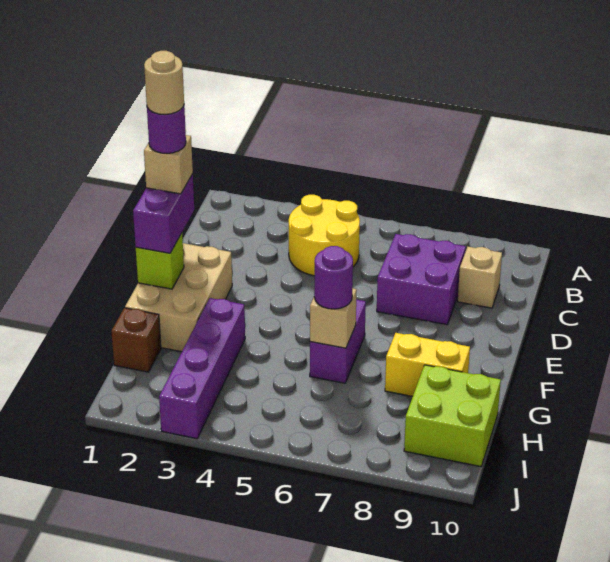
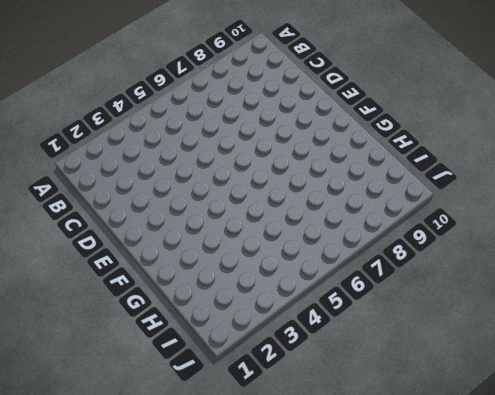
none -> yellow 2x2 round brick [289,195,360,276]
none -> purple 2x2 brick [377,234,466,325]
none -> tan 1x1 brick [458,247,502,308]

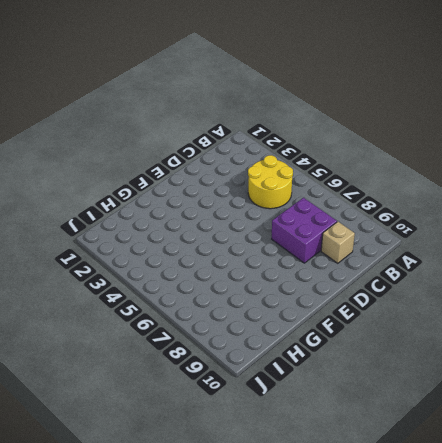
none -> tan 2x3 brick [125,243,232,352]
none -> purple 1x2 brick [310,300,366,383]
none -> purple 1x4 brick [159,298,245,439]

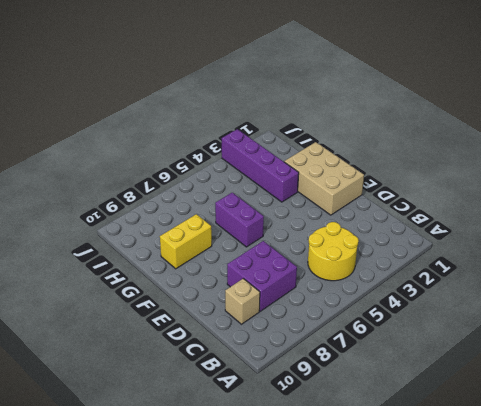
none -> brown 1x1 brick [111,308,161,372]
none -> lime 2x2 brick [404,365,501,467]
none -> lime 1x1 brick [136,233,184,289]

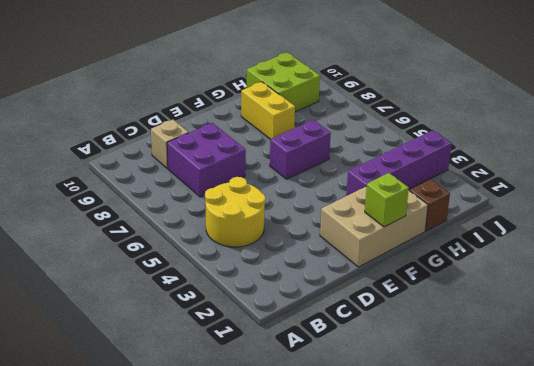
none -> tan 1x1 brick [310,288,357,348]
none -> purple 1x2 brick [133,174,194,253]
none -> purple 1x1 round brick [314,246,353,309]

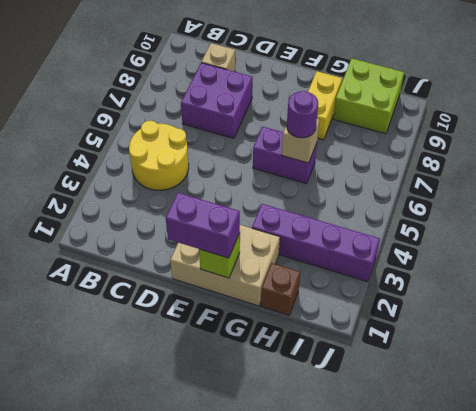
none -> tan 1x1 brick [144,135,193,194]
none -> purple 1x1 round brick [147,106,186,153]
none -> tan 1x1 round brick [144,51,184,115]

